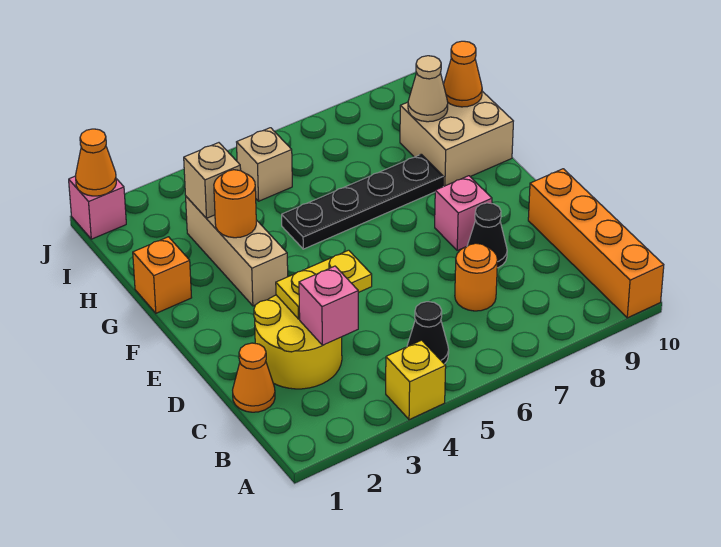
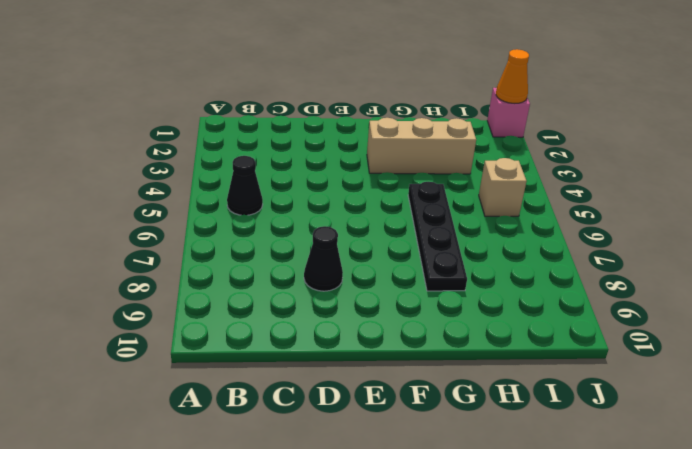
none -> yellow 1x1 brick [386,340,446,420]
none -> orange 1x4 brick [528,169,664,318]
none -> orange 1x1 cone [233,343,275,412]

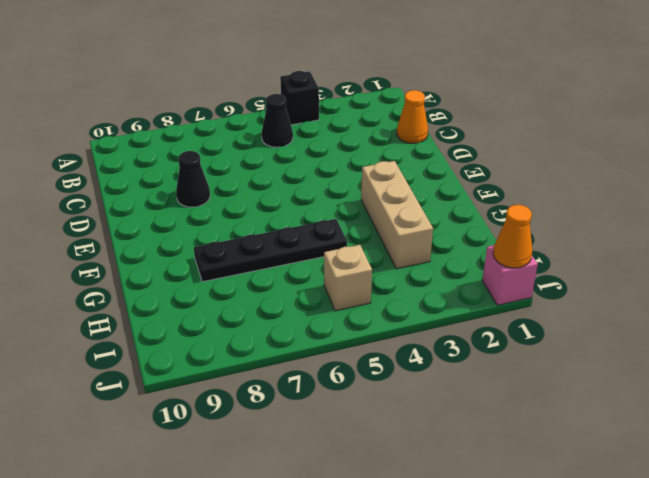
black 1x1 brick [280,71,319,125] -> yellow 1x1 brick [386,340,446,420]
none -> orange 1x4 brick [528,169,664,318]
none -> yellow 2x2 round brick [254,295,342,389]
none -> orange 1x1 round brick [455,243,497,311]

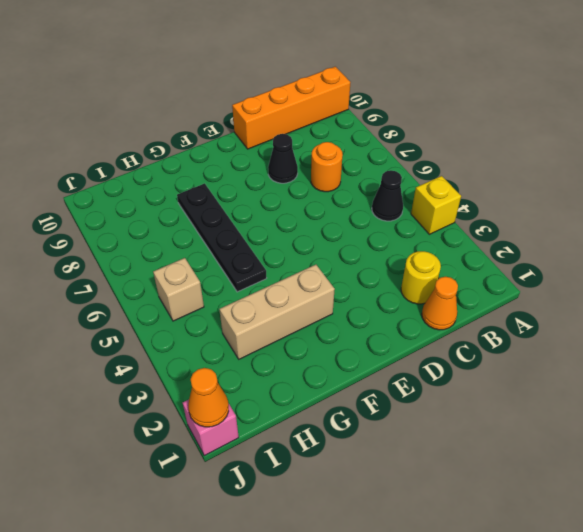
yellow 1x1 round brick [401,251,441,304] -> yellow 2x2 round brick [254,295,342,389]
none -> pink 1x1 brick [435,176,492,250]
none -> orange 1x1 brick [133,237,192,313]
none -> tan 2x2 brick [400,91,513,186]

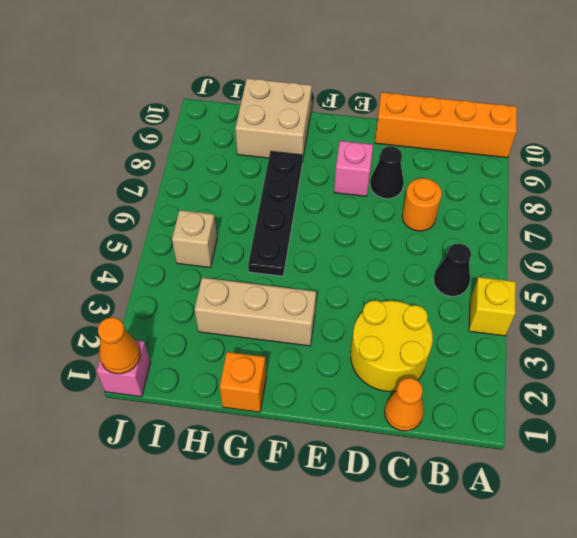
none -> pink 1x1 brick [299,266,358,345]
none -> yellow 1x2 plate [276,250,372,319]
none -> orange 1x1 round brick [214,170,256,238]

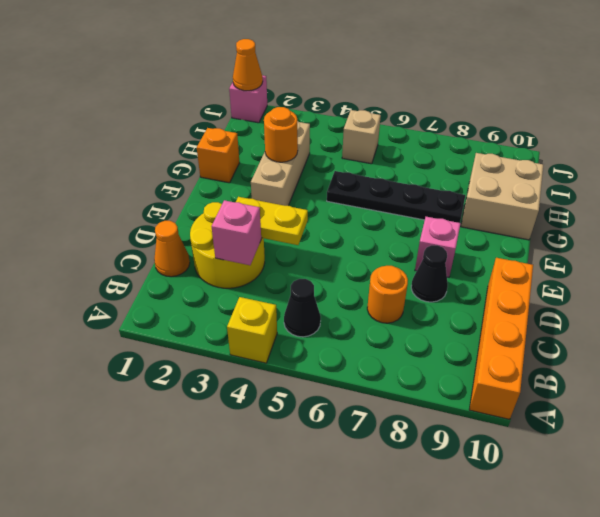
none -> tan 1x1 brick [184,143,241,218]
none -> tan 1x1 cone [408,56,448,122]
none -> orange 1x1 cone [444,41,482,107]

